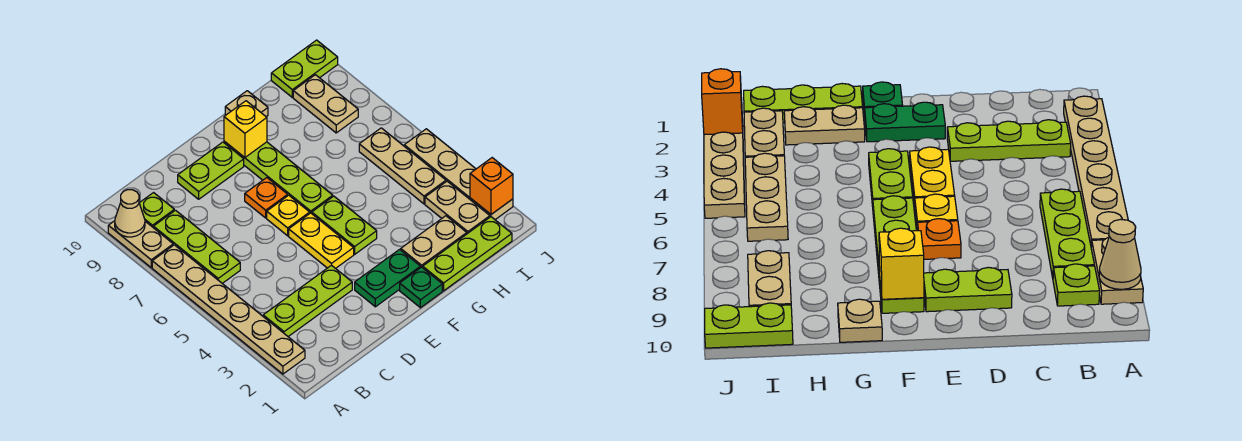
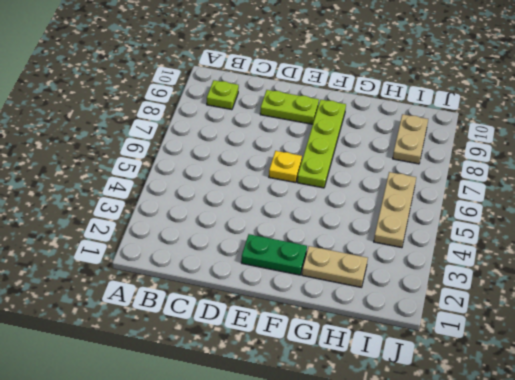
none -> tan 1x6 plate [152,245,305,374]
none -> tan 1x2 plate [108,221,173,267]
none -> lime 1x3 plate [263,265,352,337]

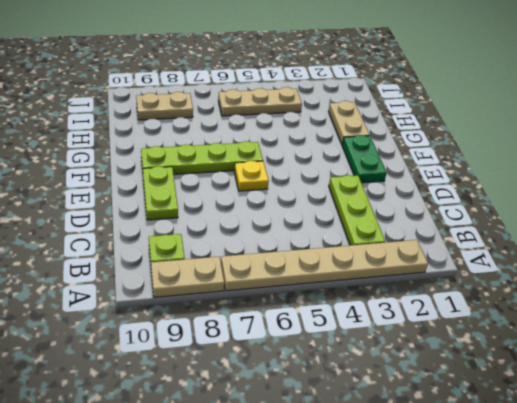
none -> lime 1x3 plate [153,210,240,283]
none -> yellow 1x2 plate [289,213,354,268]
none -> orange 1x1 plate [245,178,288,218]

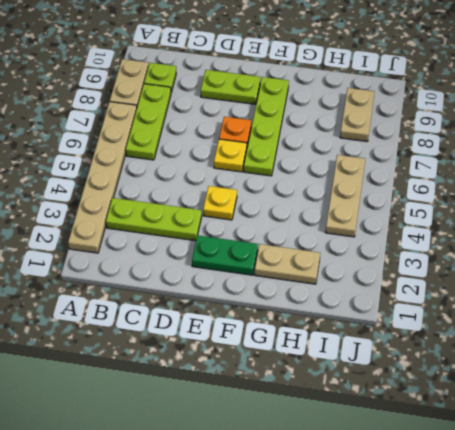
yellow 1x1 plate [203,186,237,220] -> yellow 1x2 plate [289,213,354,268]
none -> green 1x1 plate [400,267,442,308]
none -> lime 1x2 plate [312,196,377,254]
none -> lime 1x3 plate [423,217,512,291]

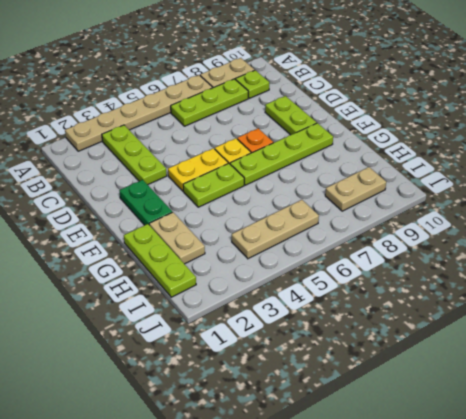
none -> green 1x1 plate [400,267,442,308]
none -> tan 1x1 plate [225,91,268,117]
none -> tan 1x2 plate [425,181,490,234]

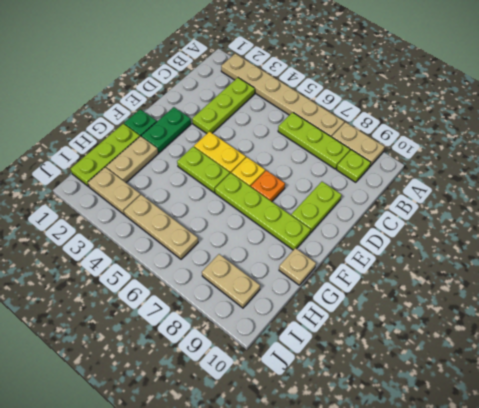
none -> lime 1x2 plate [271,40,338,97]
none -> tan 1x4 plate [404,129,513,220]
none -> tan 1x1 cone [115,190,145,237]

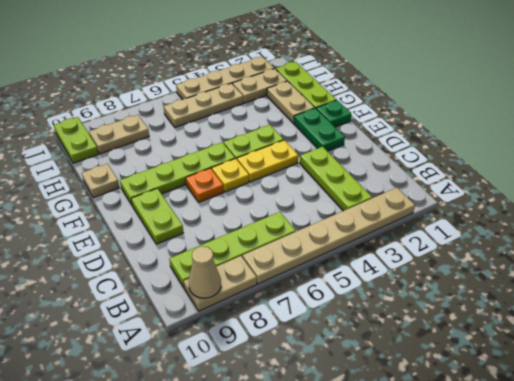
none -> yellow 1x1 brick [224,101,267,157]
none -> orange 1x1 brick [470,158,513,214]

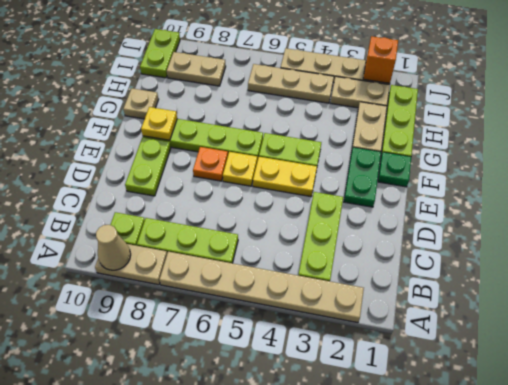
yellow 1x1 plate [141,107,177,140] -> yellow 1x1 brick [224,101,267,157]

